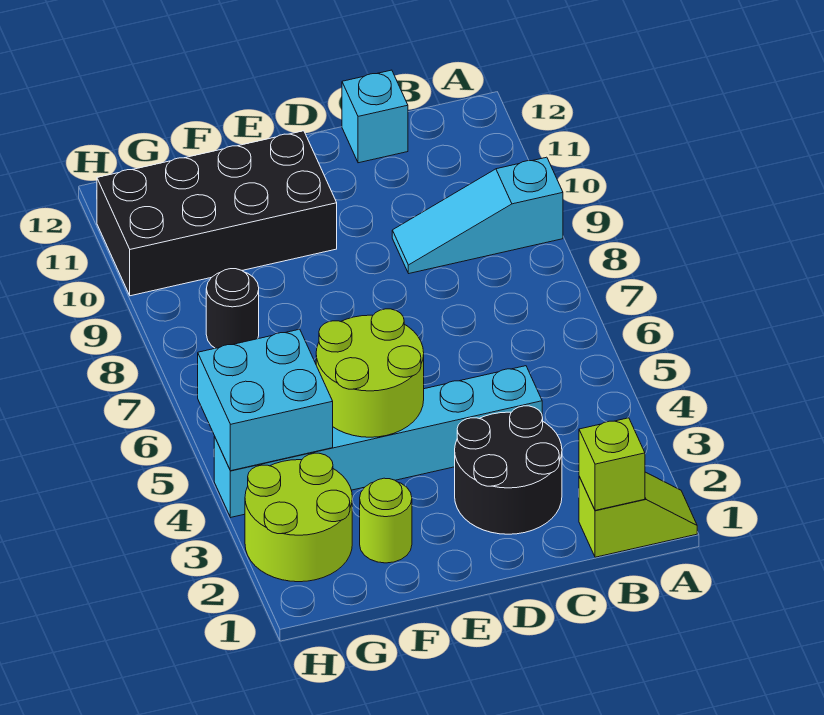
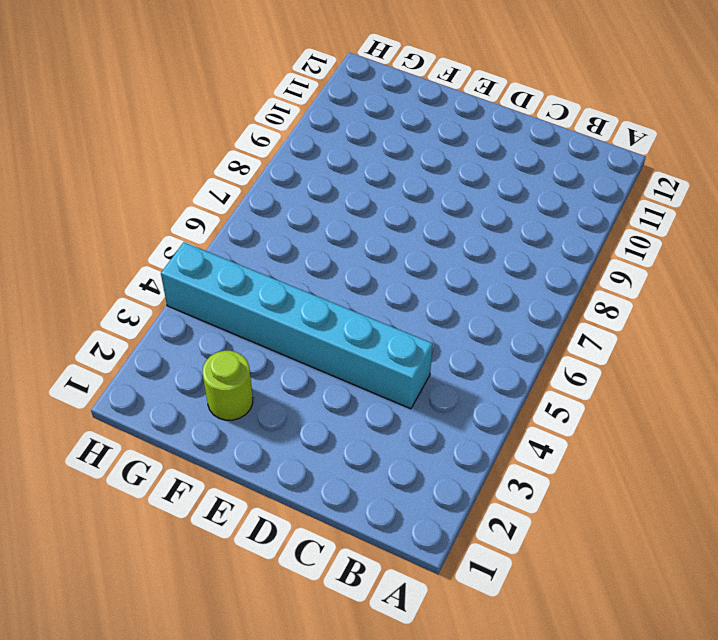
none -> lime 1x2 slope [579,472,697,557]
none -> cyan 1x3 slope [392,157,563,273]
none -> black 2x2 round brick [455,406,562,534]

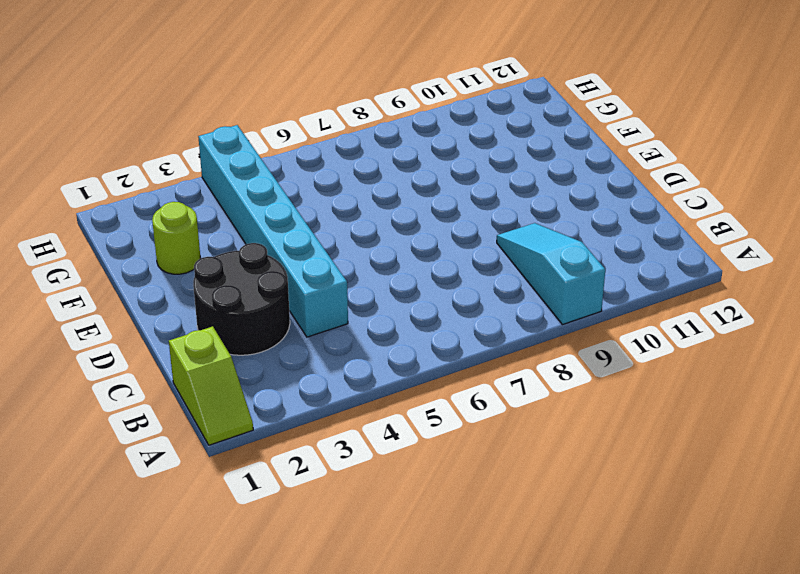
none -> cyan 1x1 brick [342,70,408,163]
none -> black 2x4 brick [97,131,337,296]
none -> lime 2x2 round brick [245,453,352,582]

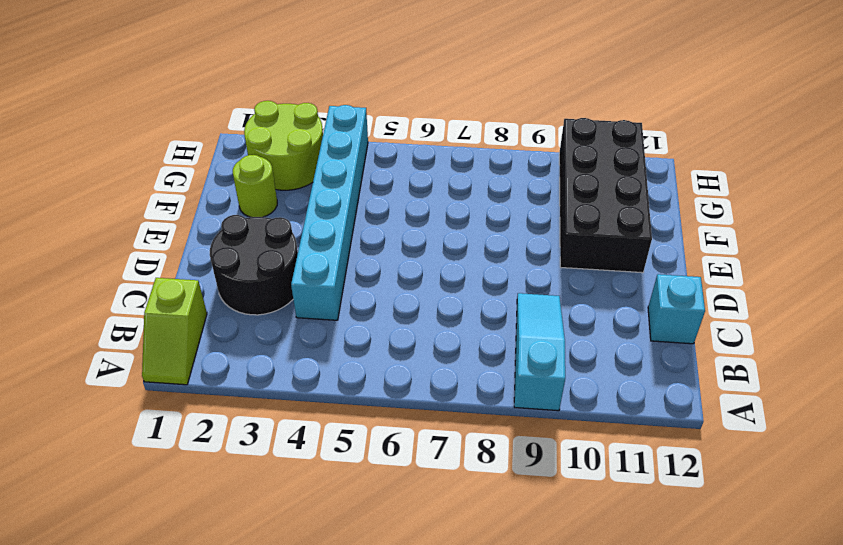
none -> black 1x1 round brick [206,269,259,348]
none -> lime 1x1 brick [579,418,645,510]
none -> lime 2x2 round brick [316,309,424,437]

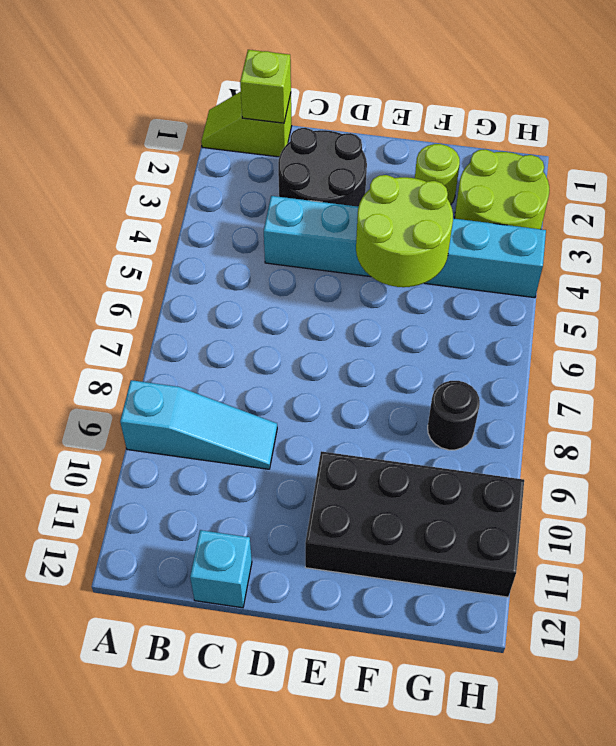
none -> cyan 2x2 brick [198,329,333,471]

